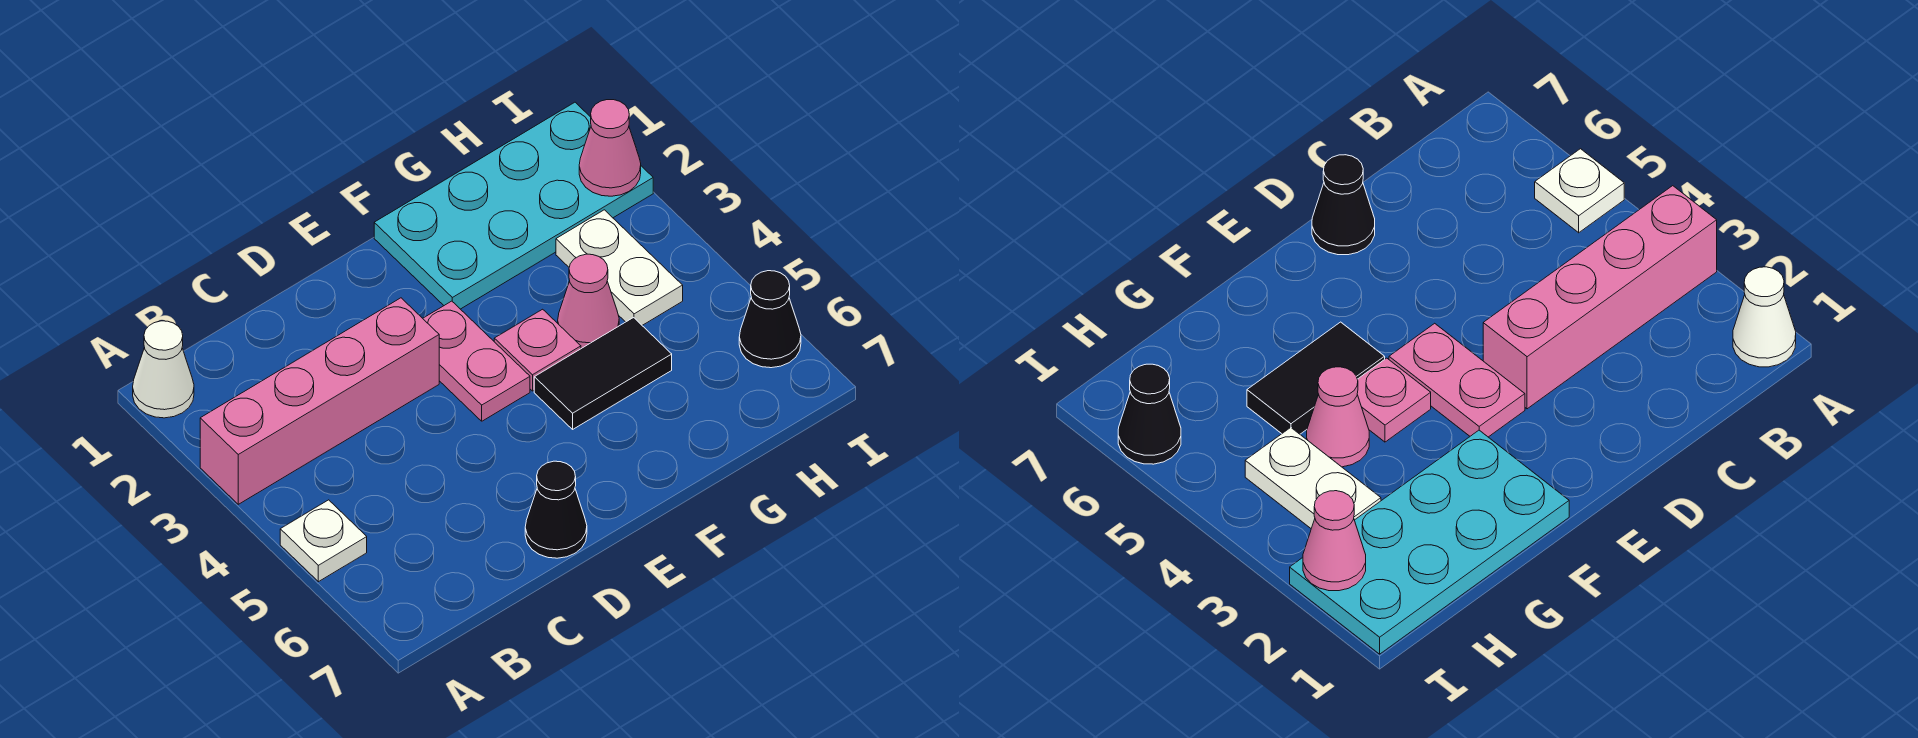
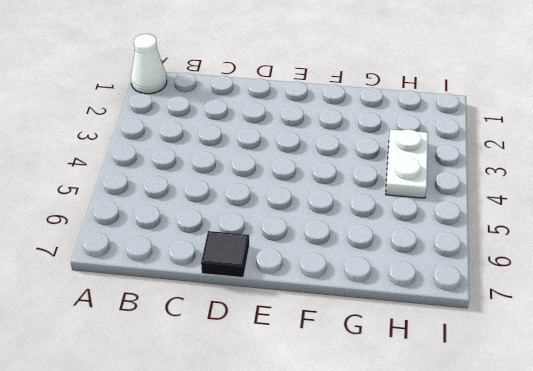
black 1x1 tile [201,231,249,277] -> black 1x1 cone [525,461,587,558]
none -> pink 1x4 brick [200,298,439,504]
none -> white 1x1 plate [280,500,367,582]
none -> pink 1x2 plate [423,301,530,421]

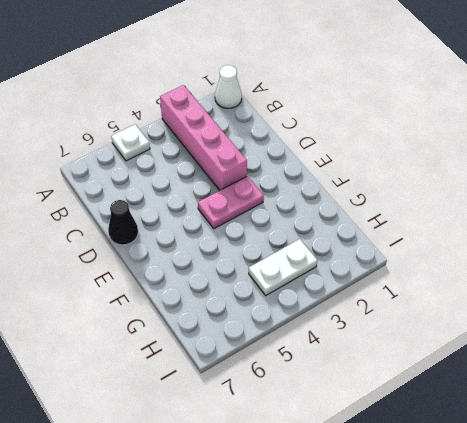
none -> cyan 2x4 plate [374,102,653,309]
none -> pink 1x1 plate [494,309,581,391]
none -> black 1x2 tile [534,318,672,429]

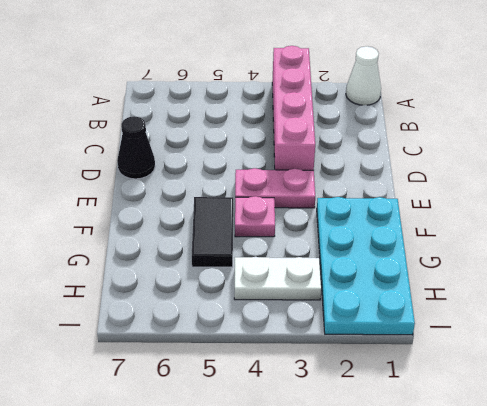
none -> white 1x1 plate [280,500,367,582]
none -> pink 1x1 cone [558,254,619,349]
none -> black 1x1 cone [739,271,801,368]

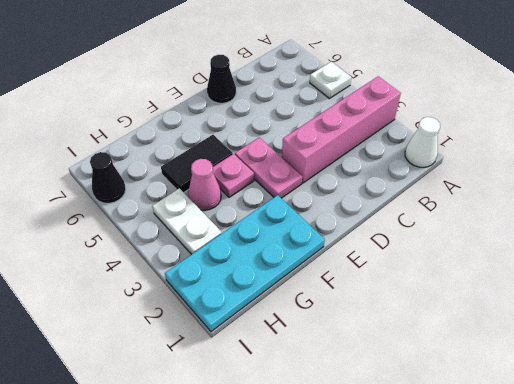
none -> pink 1x1 cone [579,100,641,196]

